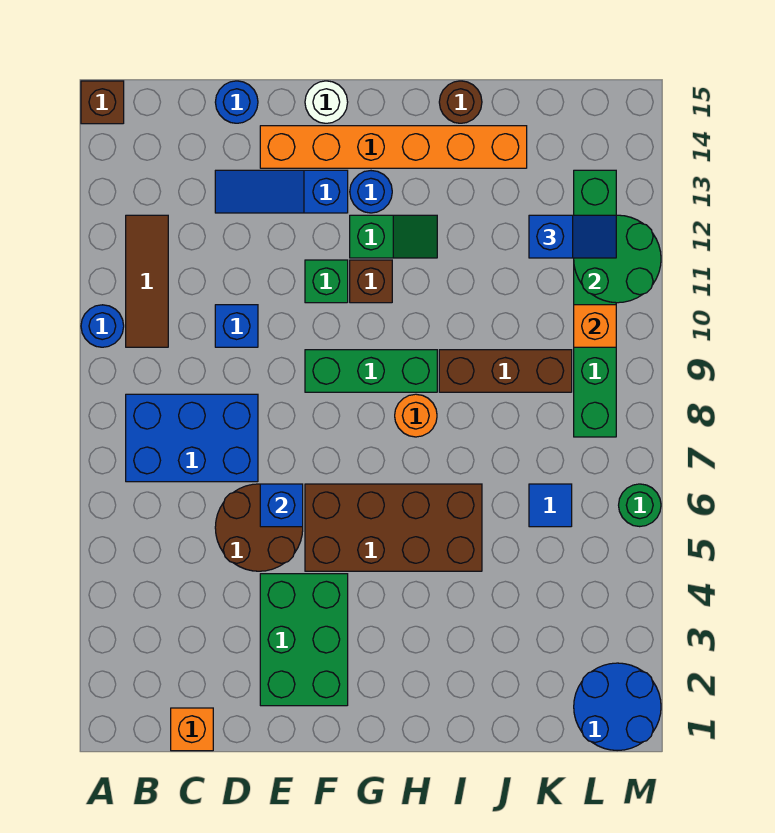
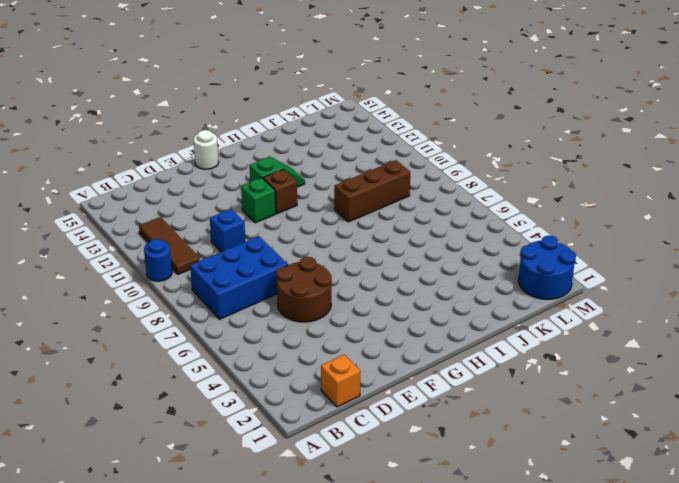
none -> brown 1x1 brick [81,81,124,124]
none -> blue 1x3 slope [215,170,348,213]
none -> blue 1x1 round brick [215,81,258,123]

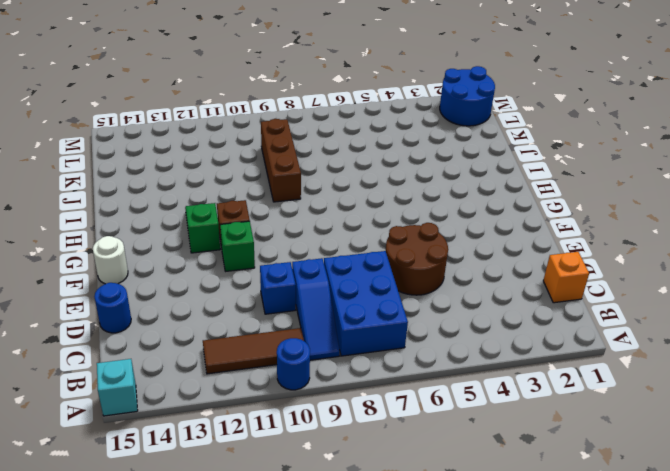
cyan 1x1 brick [97,359,138,416] -> brown 1x1 brick [81,81,124,124]
blue 1x3 slope [292,258,340,360] -> blue 1x3 slope moved to [215,170,348,213]
none -> green 2x3 brick [260,574,348,706]
none -> orange 1x6 brick [260,126,527,168]
none -> brown 2x4 brick [305,484,482,571]

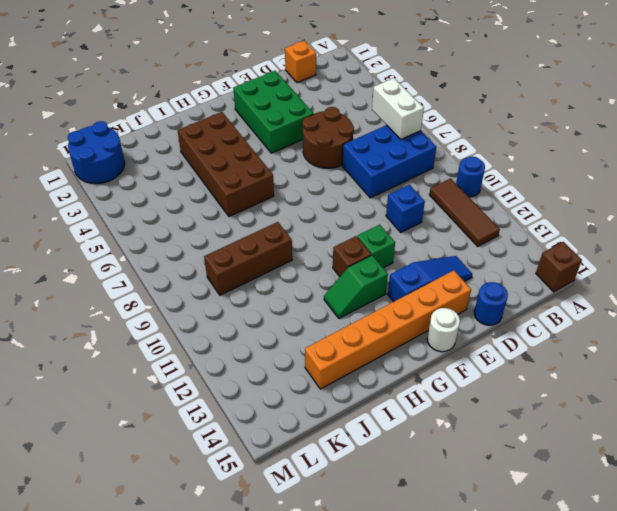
white 1x2 brick [372,78,424,139] -> none
brown 2x4 brick [178,112,274,216] -> brown 2x4 brick turned to [305,484,482,571]
none -> green 1x3 brick [305,350,437,392]
none -> blue 1x1 round brick [350,171,392,213]
none -> orange 1x1 round brick [395,394,437,437]

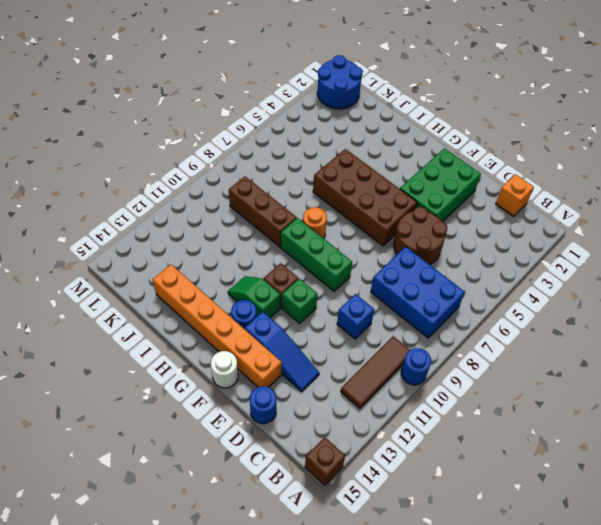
none -> brown 1x1 round brick [439,81,482,123]
none -> blue 1x1 tile [529,484,572,527]
none -> green 1x6 brick [574,170,616,437]

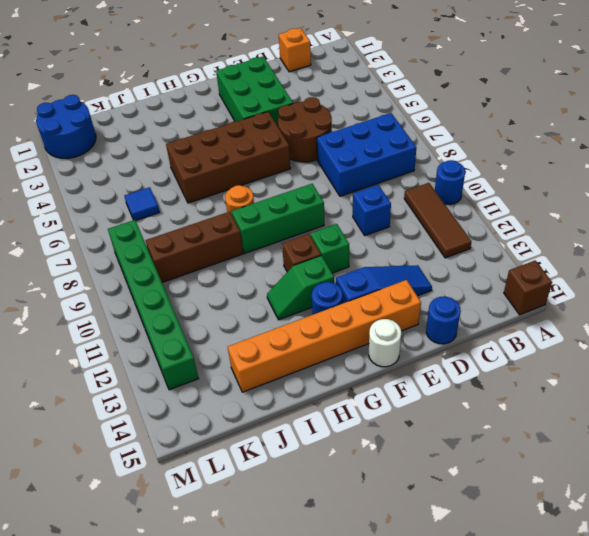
none -> brown 1x1 round brick [439,81,482,123]
none -> green 1x1 round brick [619,484,661,527]
none -> blue 1x1 brick [260,484,303,527]

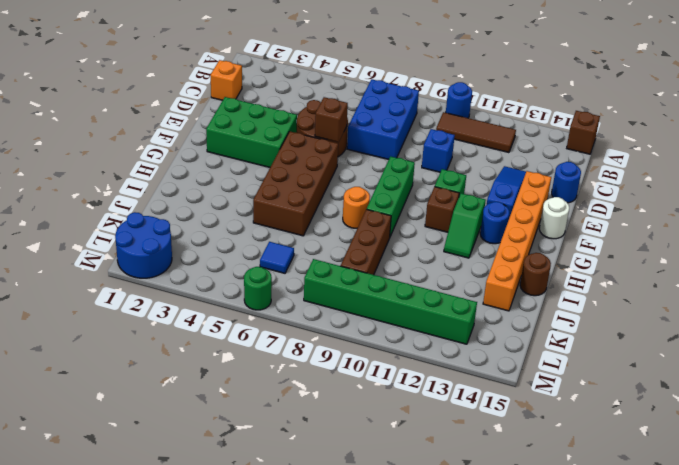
brown 1x1 brick [315,97,348,142] -> blue 1x1 brick [260,484,303,527]
none -> orange 1x1 brick [574,305,616,347]
none -> green 2x2 round brick [574,215,661,303]
none -> blue 1x2 slope [529,215,616,258]

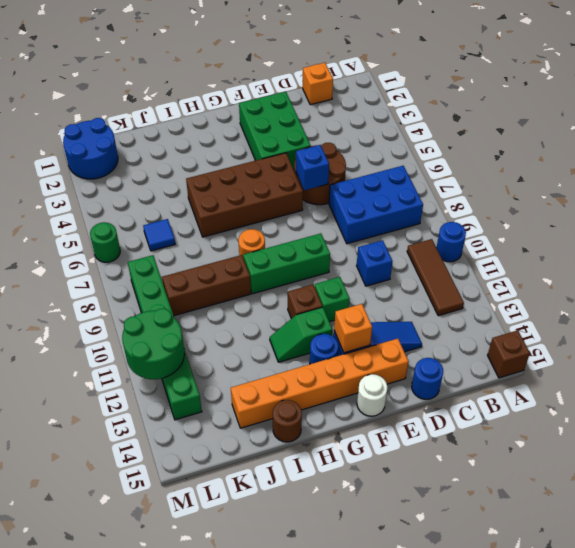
orange 1x1 brick [334,304,372,353] -> orange 1x1 brick moved to [574,305,616,347]
none -> blue 1x2 slope [529,215,616,258]

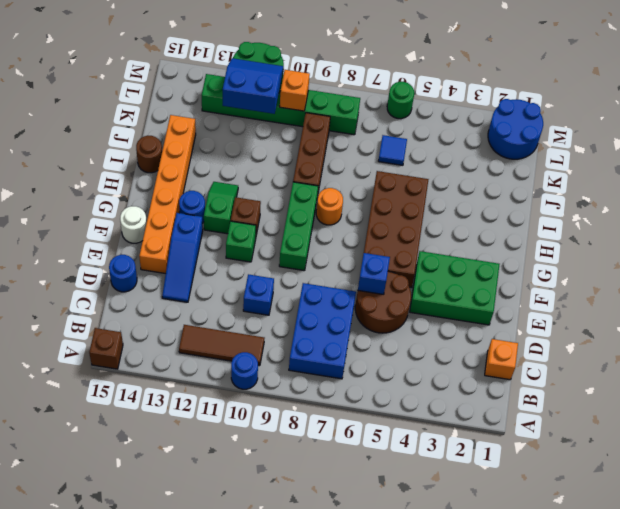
blue 2x2 slope [223,58,283,114] -> blue 1x2 slope [529,215,616,258]

